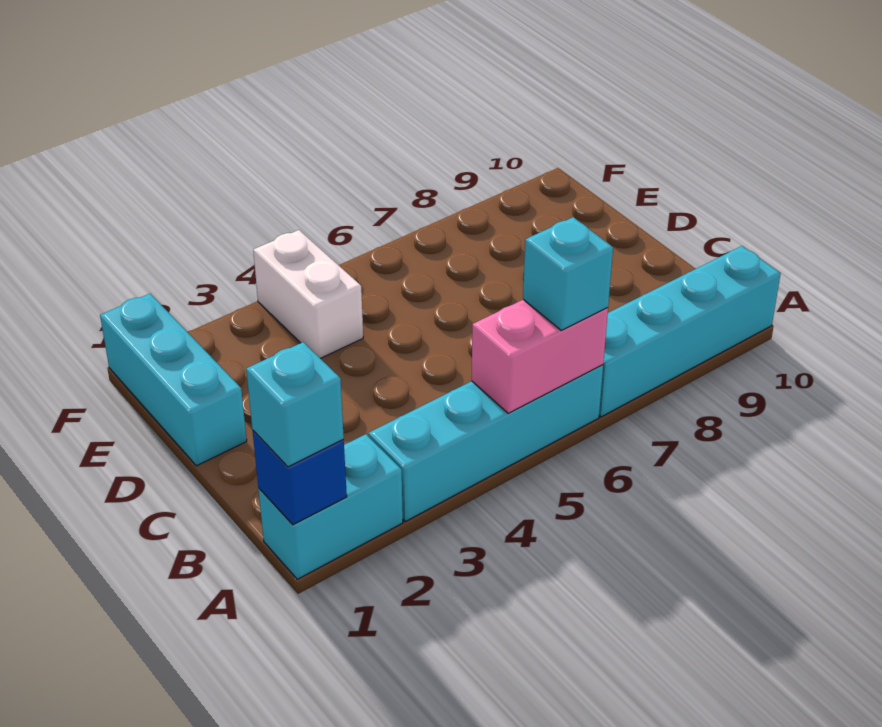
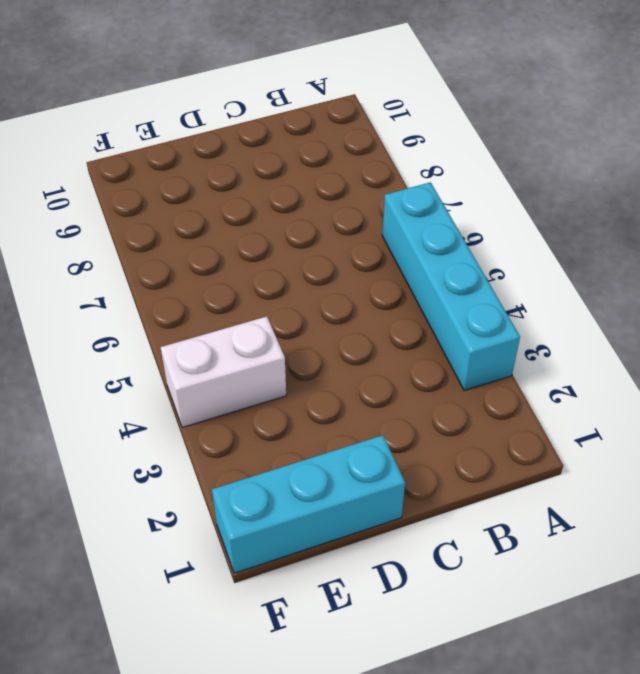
none -> cyan 1x2 brick [258,434,403,579]
none -> cyan 1x4 brick [599,246,781,417]

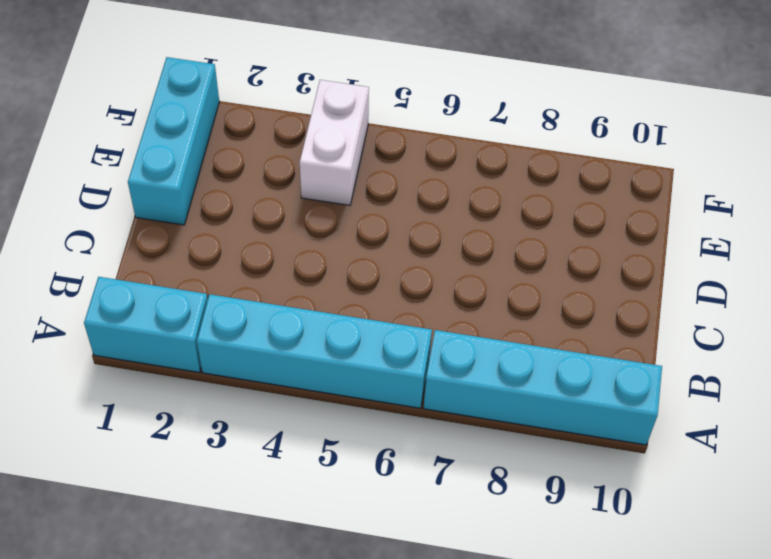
none -> blue 1x1 brick [253,431,347,525]
none -> pink 1x2 brick [471,300,608,413]

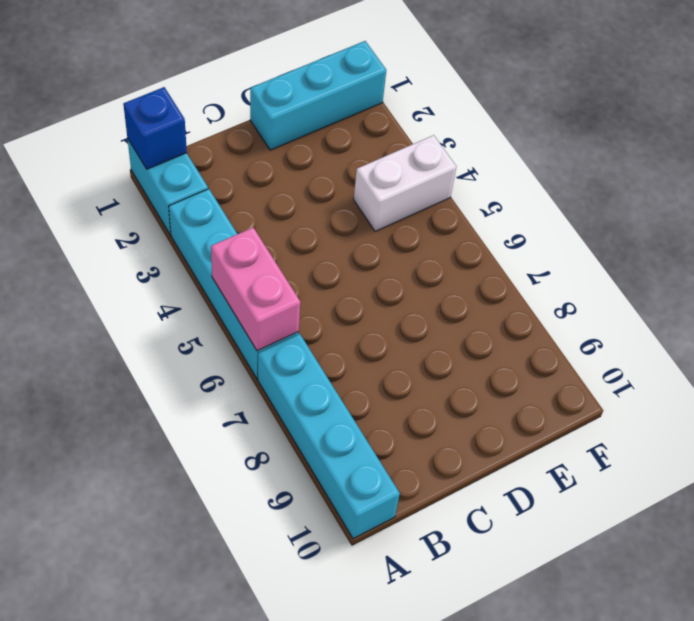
none -> cyan 1x1 brick [246,342,344,467]
none -> cyan 1x1 brick [523,217,613,330]

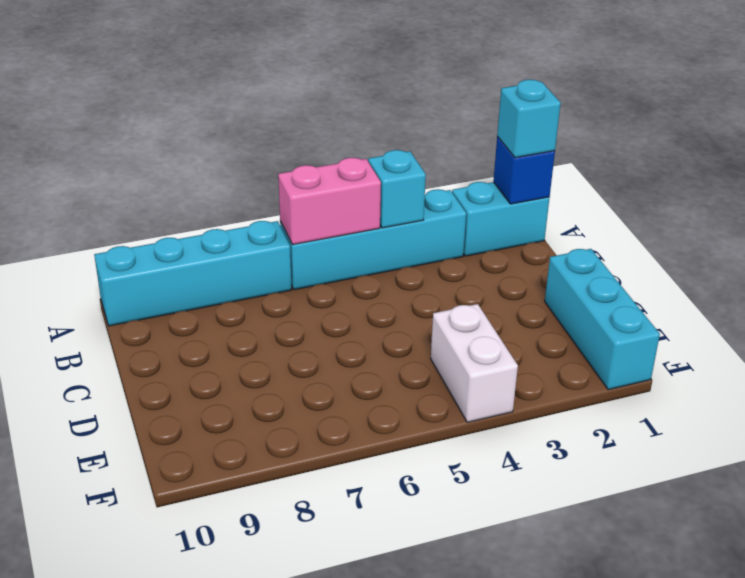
cyan 1x1 brick [368,150,426,228] -> cyan 1x1 brick moved to [523,217,613,330]

